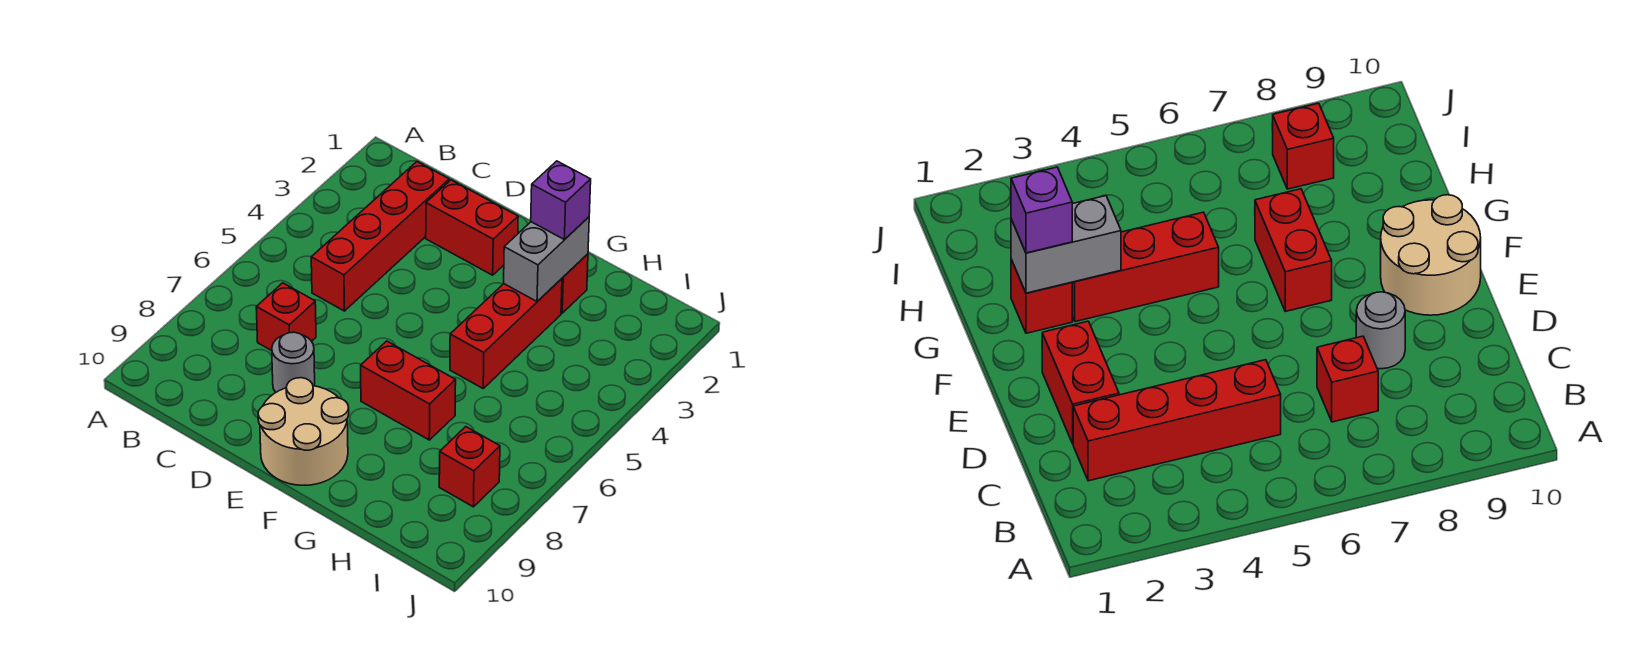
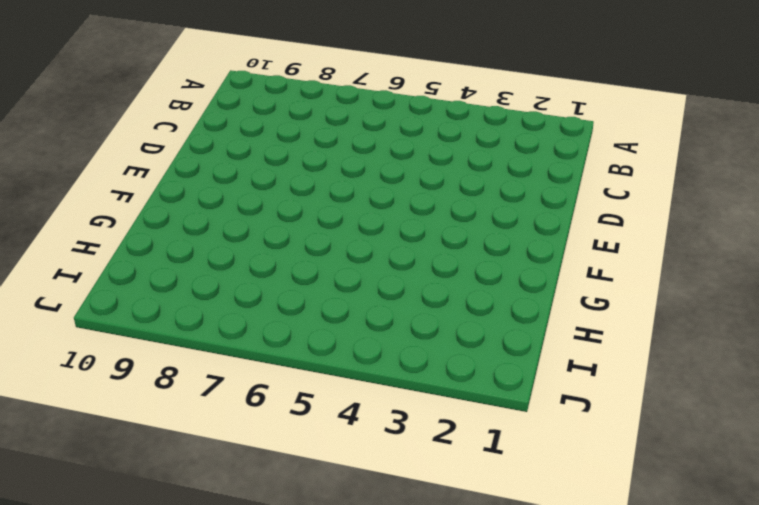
none -> red 1x4 brick [311,162,449,311]
none -> red 1x1 brick [256,283,316,351]

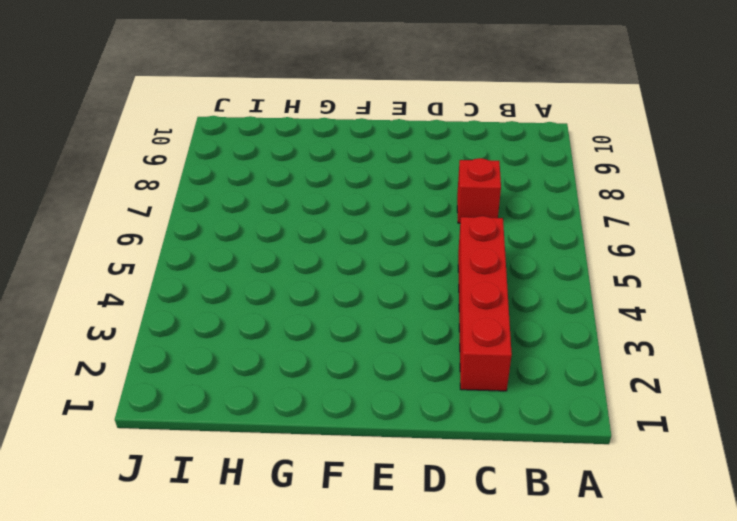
none -> red 1x2 brick [426,180,518,275]
none -> grey 1x1 round brick [272,332,315,392]

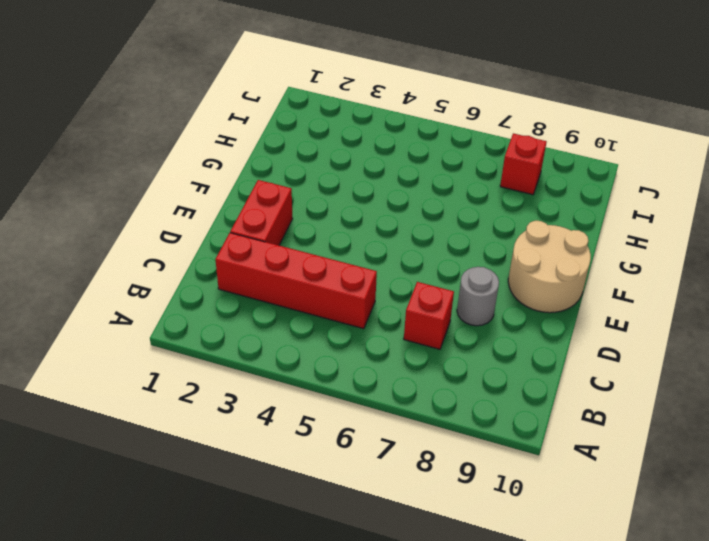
none -> red 1x2 brick [361,341,456,440]
none -> red 1x1 brick [561,254,588,313]

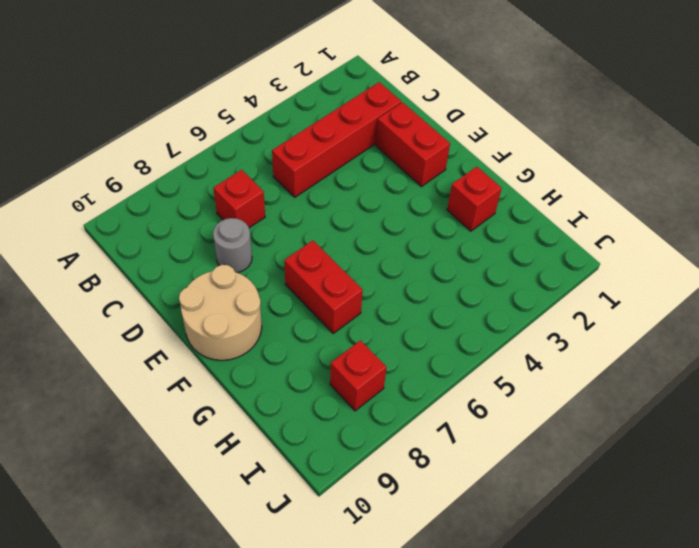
none -> red 1x3 brick [450,279,562,388]
none -> grey 1x2 brick [504,217,589,301]

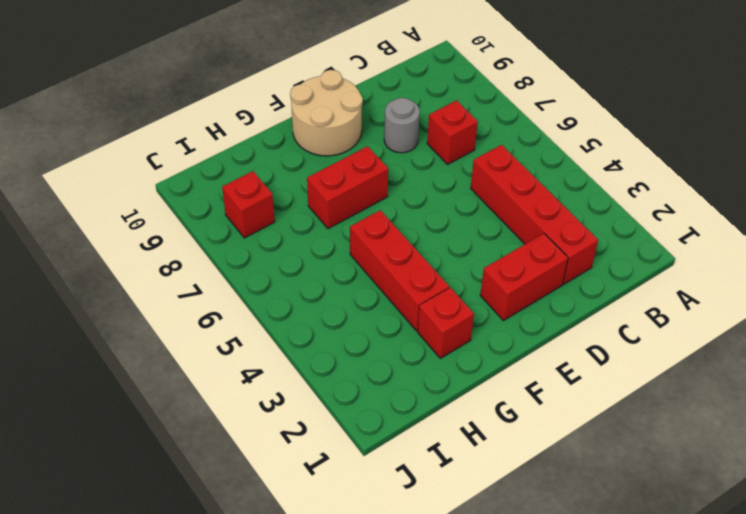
none -> grey 1x2 brick [504,217,589,301]
none -> purple 1x1 brick [531,161,591,240]

